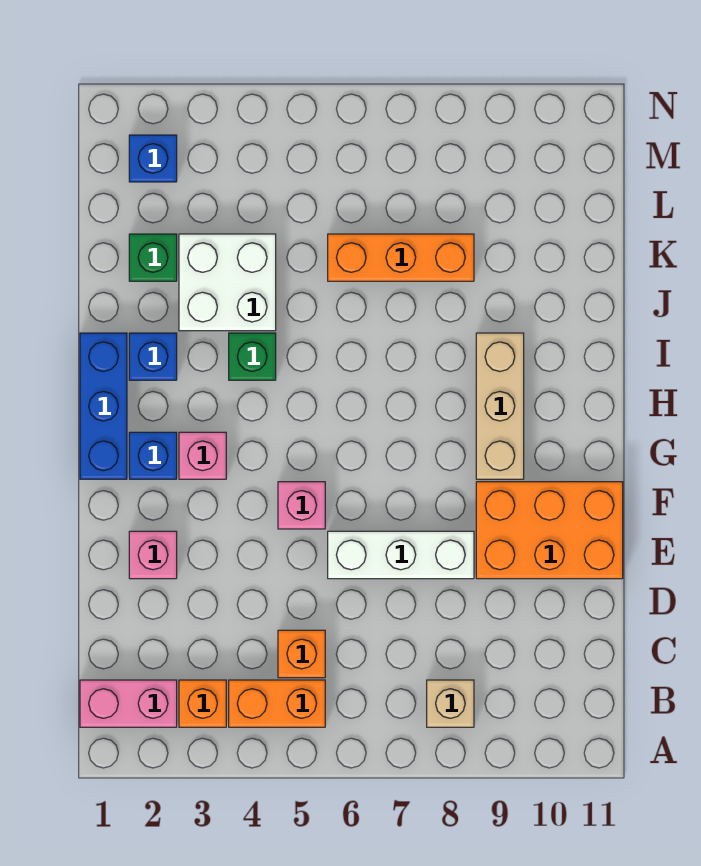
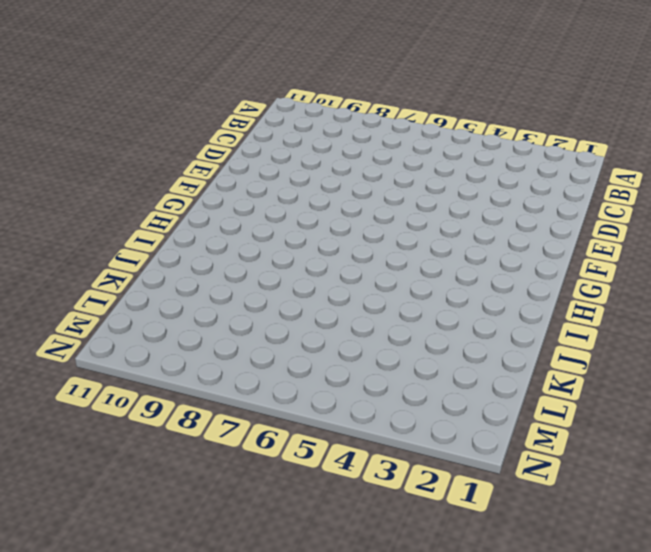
none -> pink 1x2 brick [80,680,177,727]
none -> orange 1x1 brick [179,680,226,727]
none -> orange 1x2 brick [229,680,325,727]

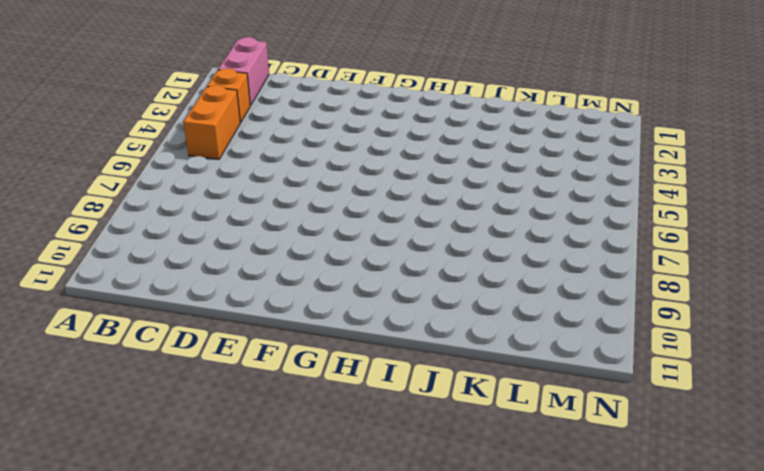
none -> tan 1x1 brick [427,680,474,727]
none -> orange 1x1 brick [278,630,325,678]
none -> pink 1x1 brick [129,531,177,579]

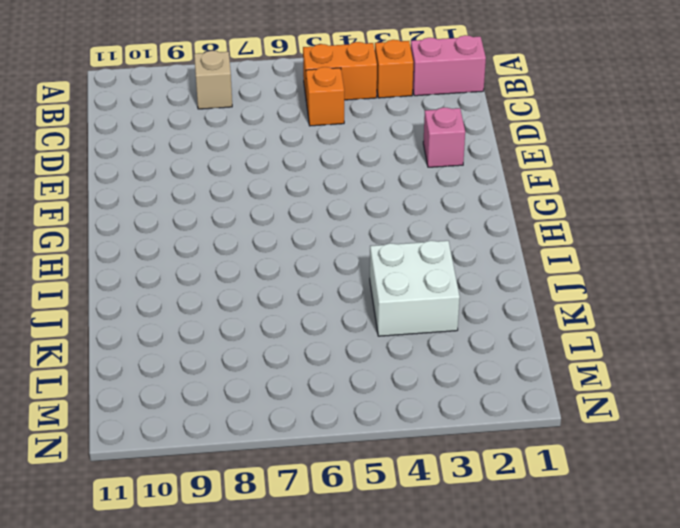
none -> white 1x3 brick [328,531,474,579]
none -> orange 2x3 brick [476,482,623,579]
none -> pink 1x1 brick [278,482,325,529]

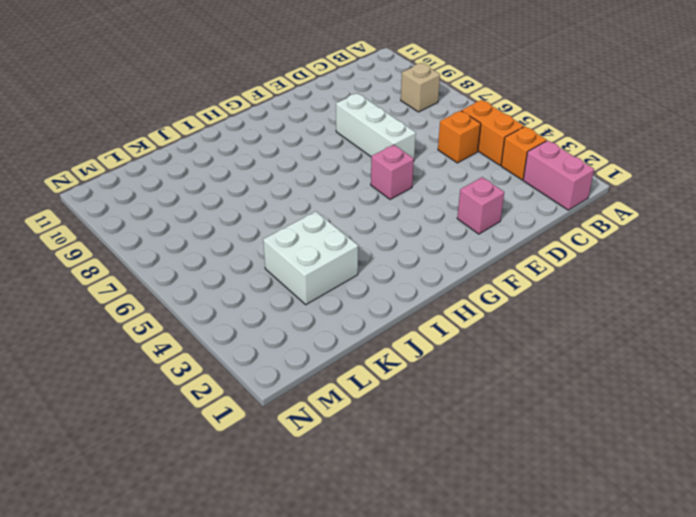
none -> orange 2x3 brick [476,482,623,579]
none -> blue 1x3 brick [80,333,127,479]
none -> blue 1x1 brick [129,432,177,479]

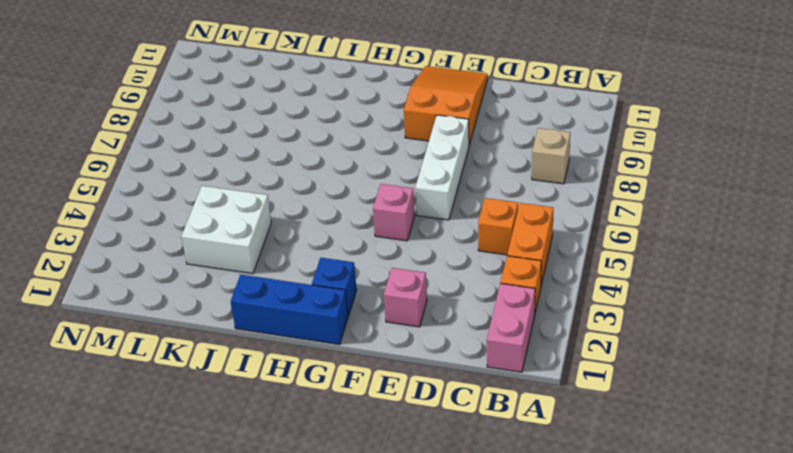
orange 2x3 slope [404,66,488,145] -> orange 2x3 brick [476,482,623,579]
none -> pink 1x1 brick [179,432,226,479]
none -> tan 1x3 brick [476,333,524,479]
none -> blue 1x1 brick [129,333,177,380]

